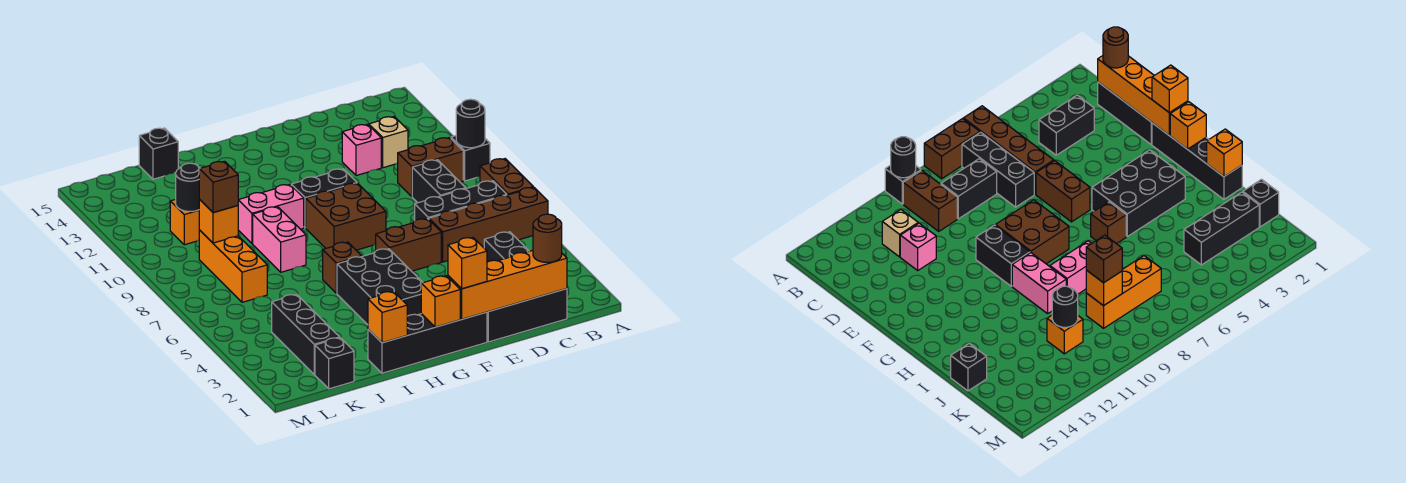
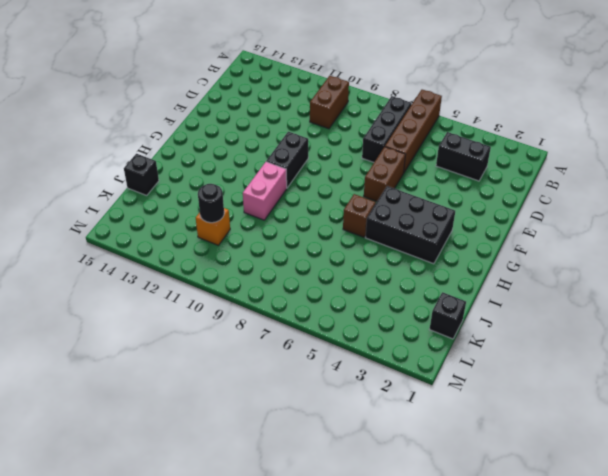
none -> brown 1x2 brick [480,159,533,195]
none -> black 1x1 brick [451,136,490,181]
none -> black 1x3 brick [487,289,567,342]
none -> black 1x2 brick [412,160,466,203]

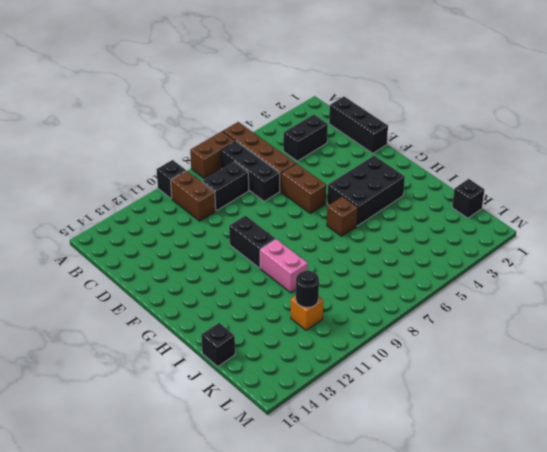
none -> tan 1x1 brick [369,117,408,168]
none -> pink 1x1 brick [342,124,381,176]
none -> black 1x4 brick [368,312,487,373]
none -> brown 2x2 brick [306,183,386,250]

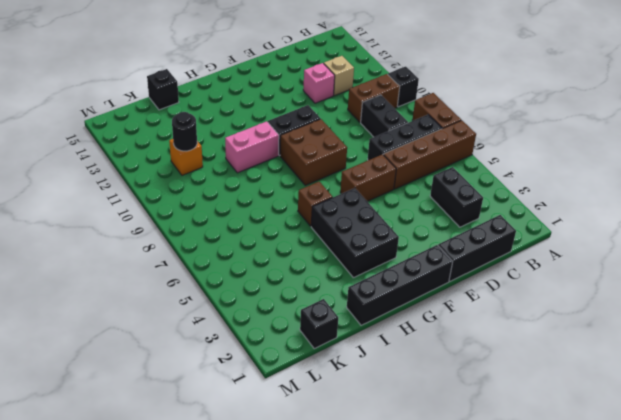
none -> pink 1x2 brick [253,207,306,272]
none -> black 1x3 brick [272,294,340,374]
none -> orange 1x3 brick [199,230,267,302]
none -> black 1x1 round brick [456,99,485,148]

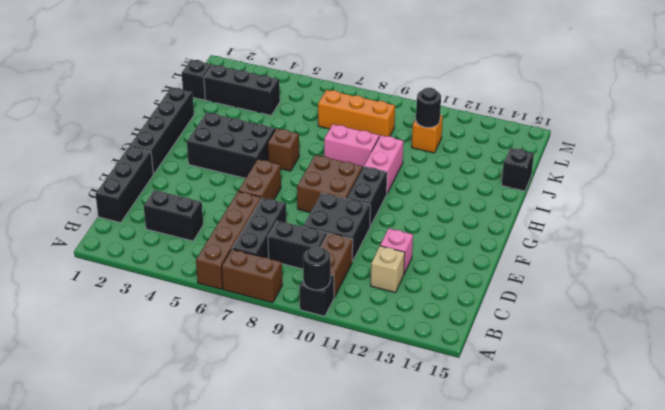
black 2x2 brick [303,193,370,261] -> none
none -> orange 1x4 brick [448,251,567,319]
none -> orange 1x1 brick [421,276,460,327]
none -> orange 1x1 brick [368,291,407,343]
none -> orange 1x1 brick [199,199,238,243]

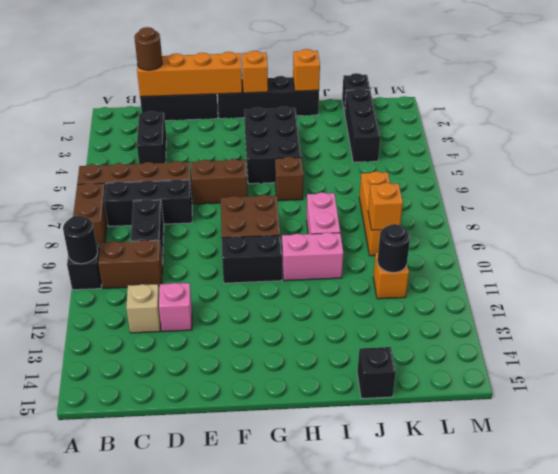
none -> orange 1x1 brick [448,238,487,289]
none -> brown 1x1 brick [199,161,238,213]

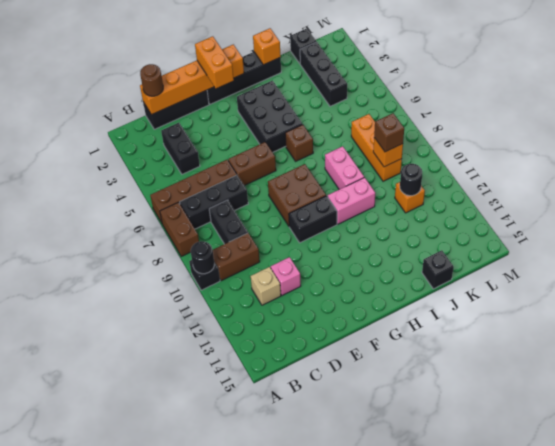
orange 1x2 brick [195,36,234,88] -> orange 1x1 brick [448,238,487,289]

